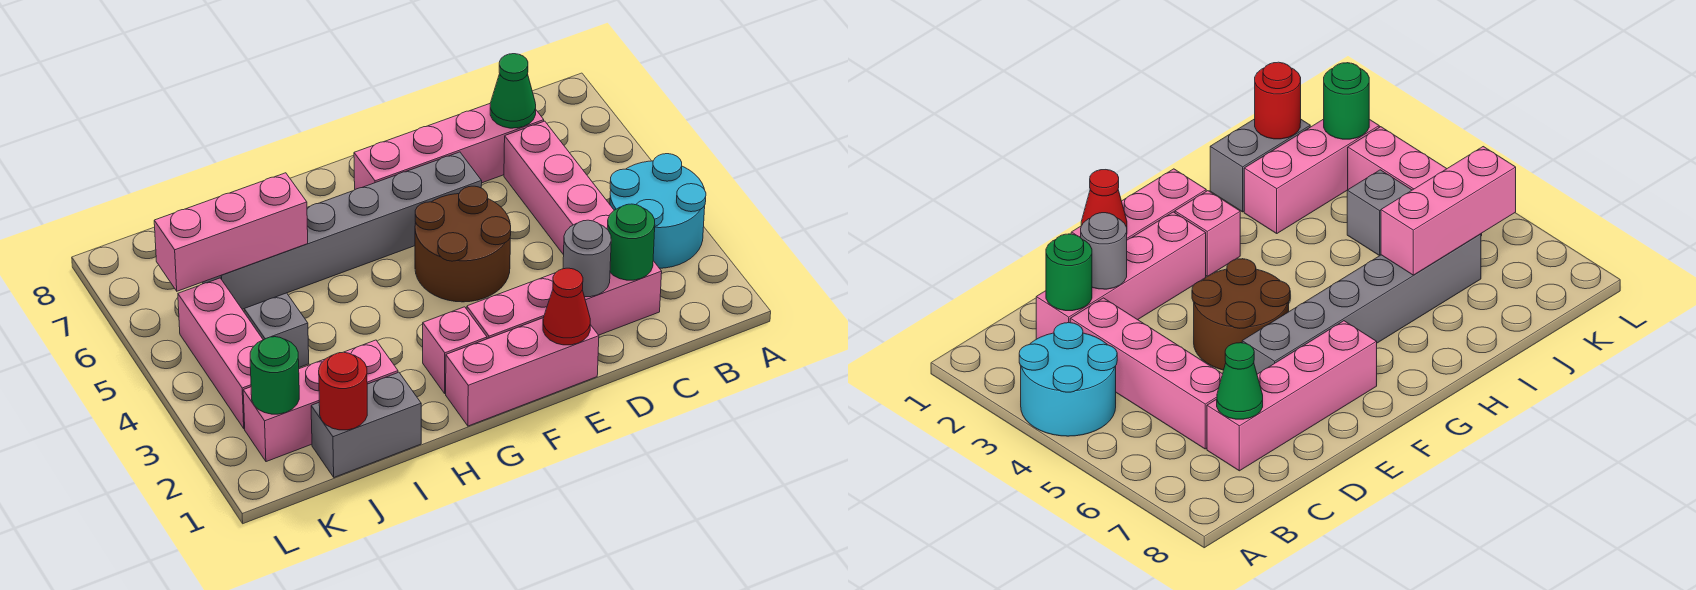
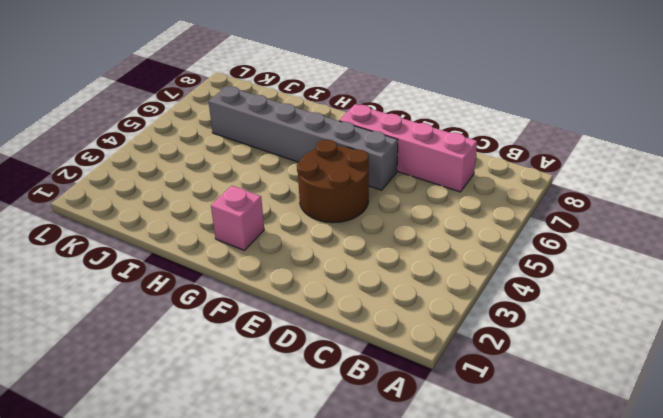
none -> cyan 2x2 round brick [610,154,706,268]
none -> pink 1x4 brick [467,261,662,339]
none -> pink 1x4 brick [504,121,614,255]

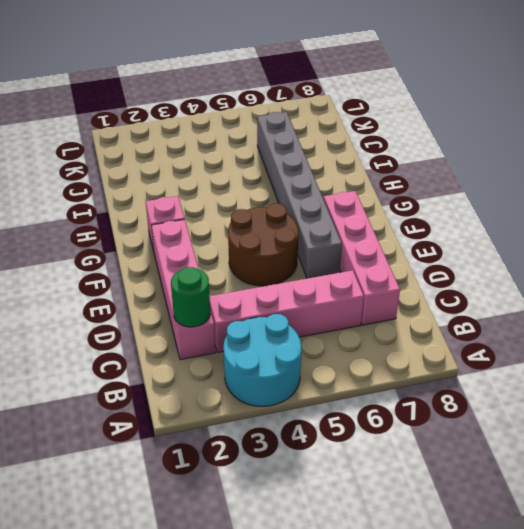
none -> pink 1x3 brick [446,318,599,426]
none -> grey 1x2 brick [311,372,421,477]
none -> pink 1x3 brick [243,340,398,462]

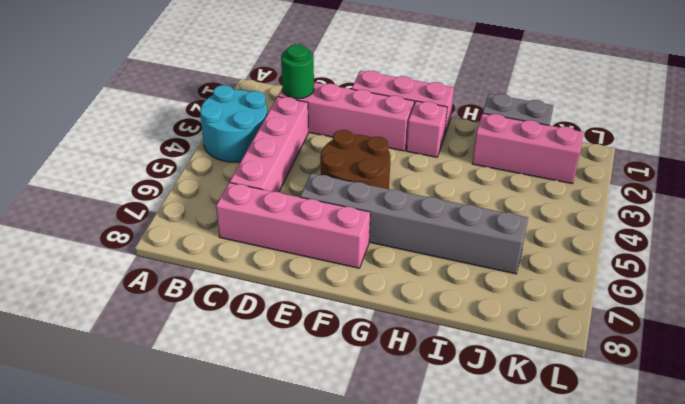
none -> grey 1x1 brick [244,293,309,367]
none -> pink 1x3 brick [178,278,263,429]
none -> green 1x1 cone [490,54,536,128]

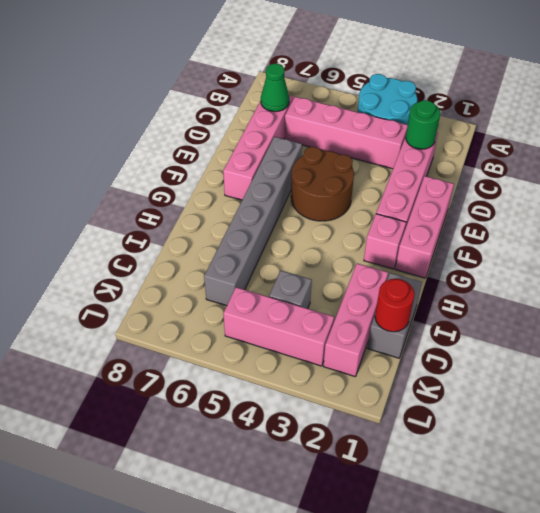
none -> grey 1x1 round brick [563,220,611,297]
none -> red 1x1 cone [543,268,590,345]
none -> pink 1x3 brick [154,173,308,291]

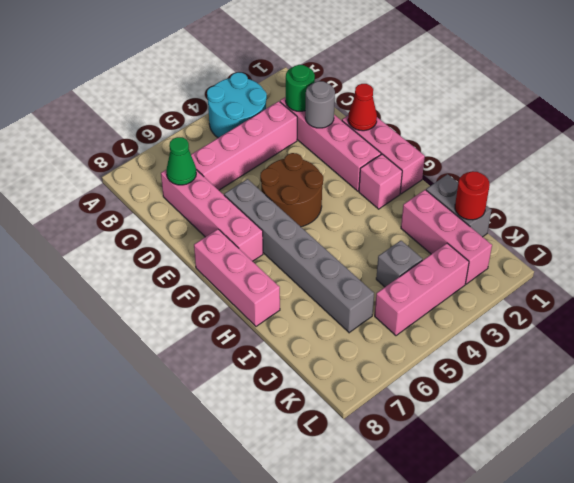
pink 1x3 brick [194,229,280,326] -> pink 1x3 brick moved to [154,173,308,291]
none -> green 1x1 round brick [250,337,299,414]

